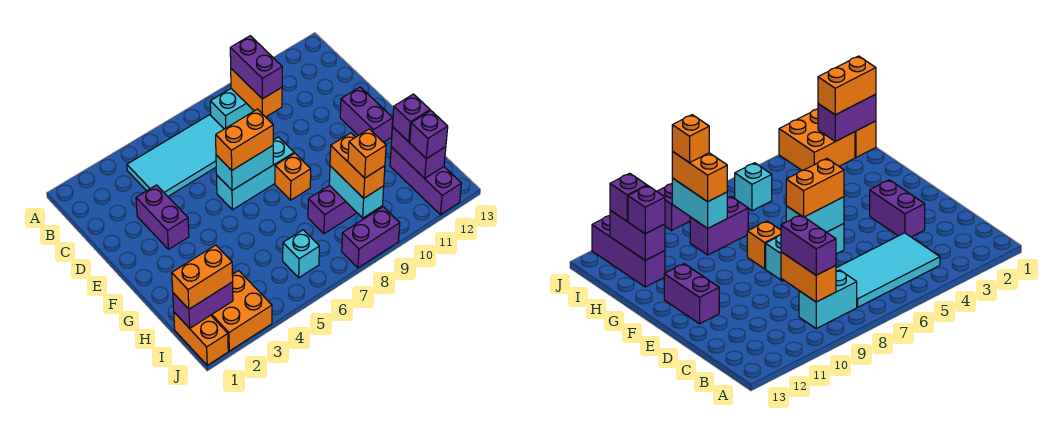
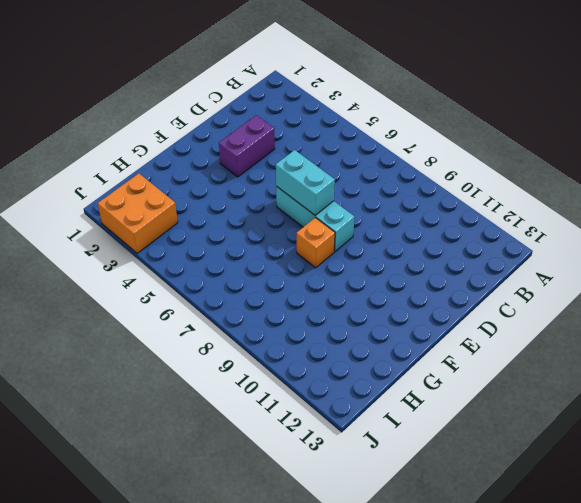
none -> cyan 2x4 tile [127,115,224,196]
none -> cyan 1x2 brick [210,89,254,129]
none -> purple 1x2 brick [340,87,393,142]

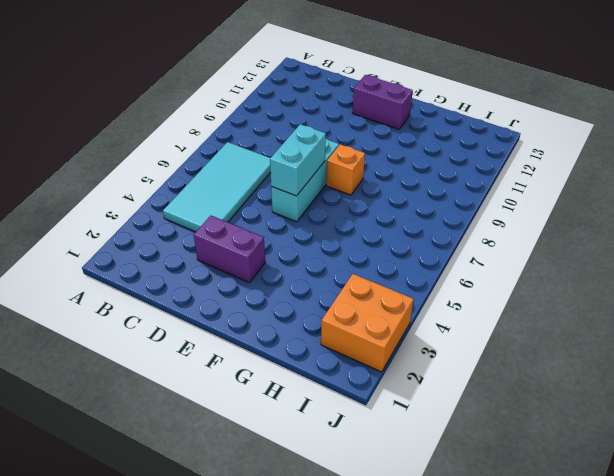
none -> cyan 1x2 brick [210,89,254,129]
none -> purple 1x2 brick [308,185,357,234]
none -> purple 1x3 brick [390,147,461,215]

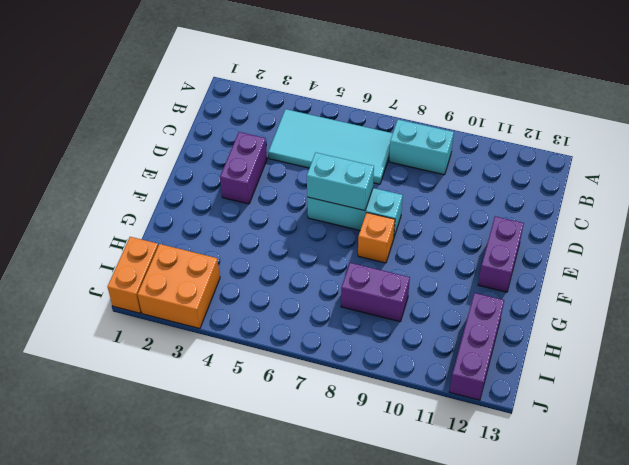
none -> cyan 1x1 brick [283,230,319,278]
none -> purple 1x2 brick [342,207,400,268]
none -> orange 1x2 brick [231,69,282,117]

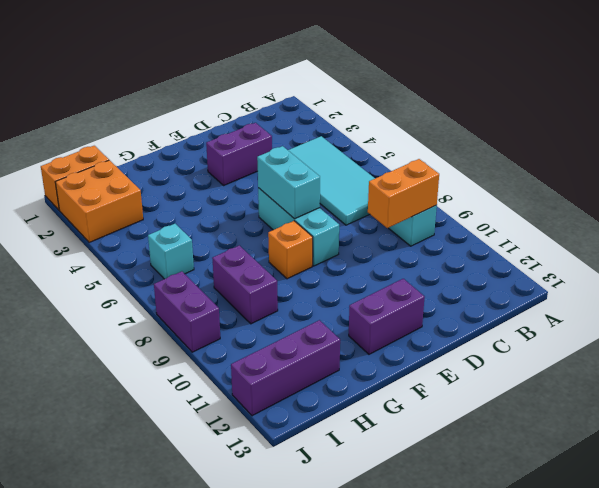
none -> cyan 1x2 brick [329,166,384,218]
none -> purple 1x2 brick [391,127,446,178]
none -> purple 1x2 brick [173,282,233,328]

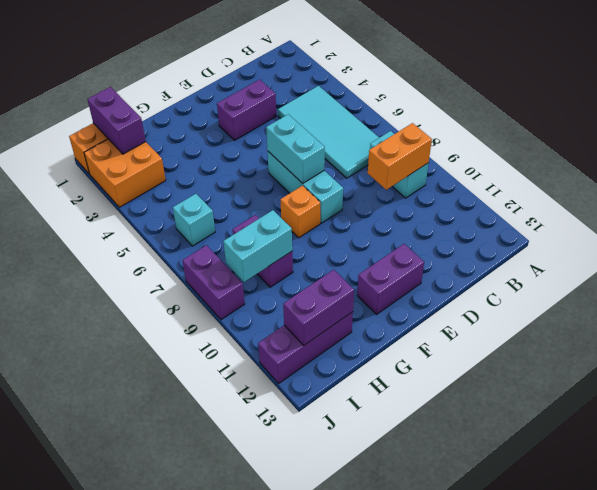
none -> purple 1x2 brick [230,36,282,99]
none -> orange 1x2 brick [216,109,273,170]
none -> orange 1x2 brick [330,133,385,198]

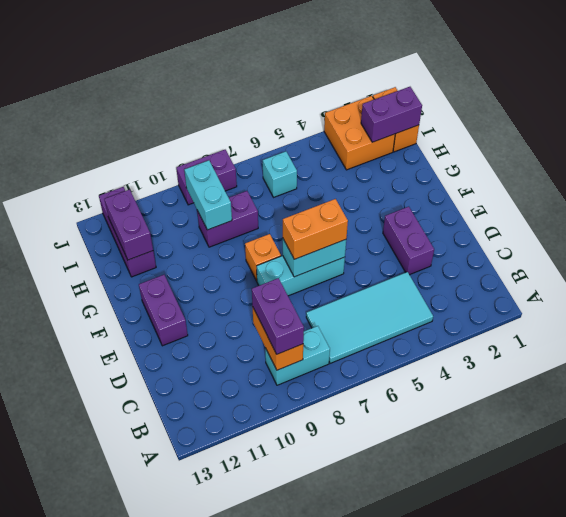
none -> orange 1x2 brick [330,133,385,198]
none -> purple 1x1 brick [392,94,430,142]
none -> orange 1x2 brick [172,245,233,309]

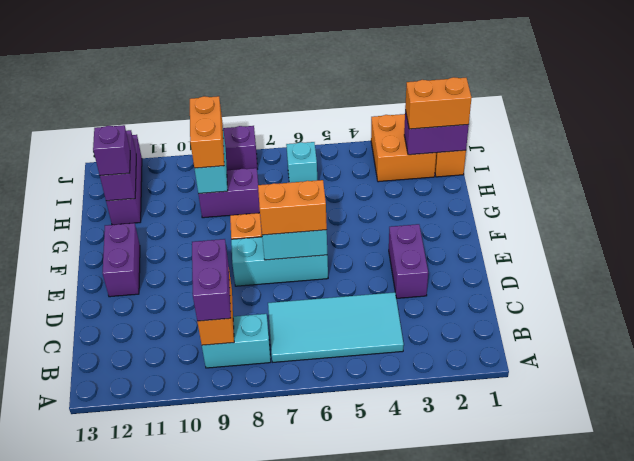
none -> purple 1x1 brick [410,111,448,159]
none -> orange 1x1 brick [348,129,386,178]

